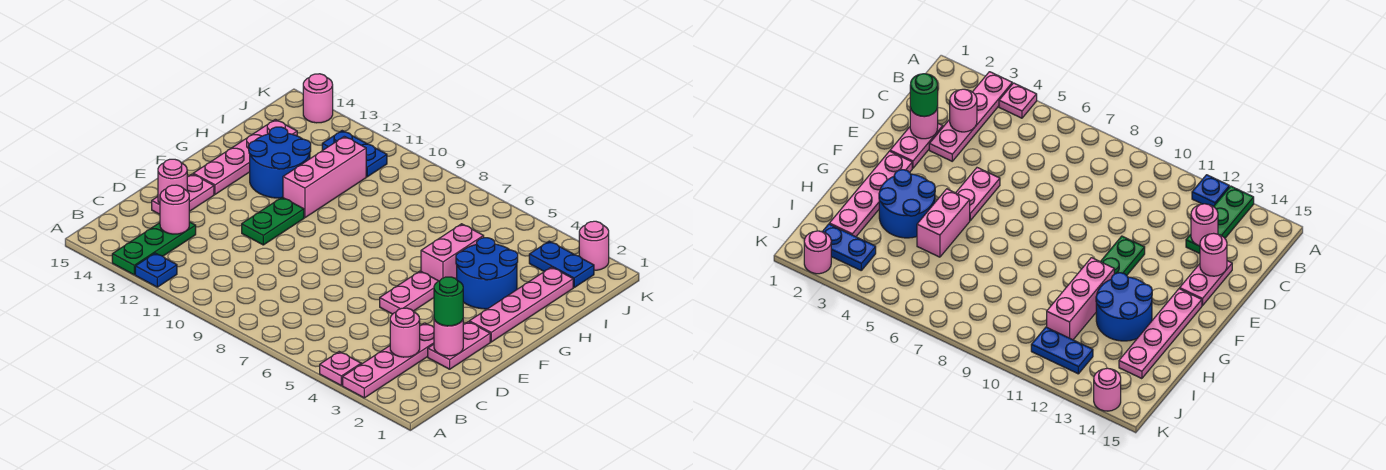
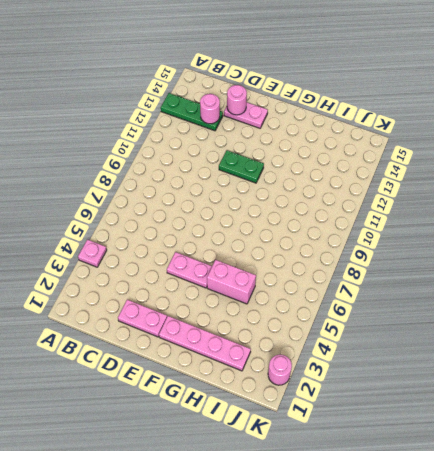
none -> pink 1x4 plate [343,323,434,398]
none -> blue 1x1 plate [135,253,177,287]
none -> pink 1x4 plate [193,119,297,194]

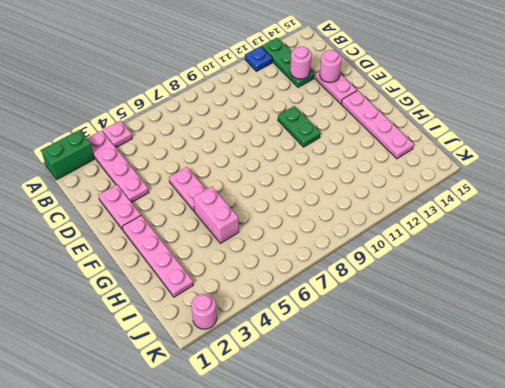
green 1x2 brick [41,130,94,180] -> none
none -> blue 2x2 round brick [456,238,518,309]
none -> pink 1x3 brick [283,136,366,218]
none -> blue 2x2 round brick [249,127,311,198]

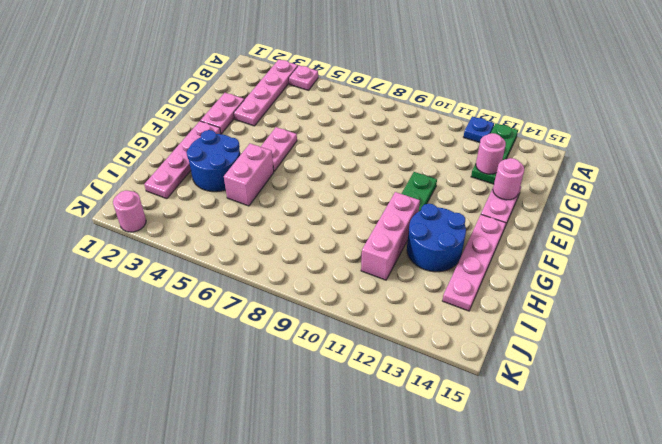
none -> blue 1x2 plate [529,241,594,287]
none -> blue 1x2 plate [322,131,387,177]
none -> pink 1x1 round brick [303,74,333,123]

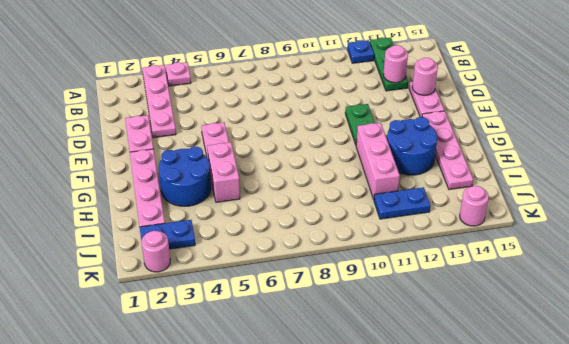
none -> pink 1x1 round brick [390,308,420,357]
none -> pink 1x1 round brick [434,320,463,356]
none -> green 1x1 round brick [434,277,463,326]

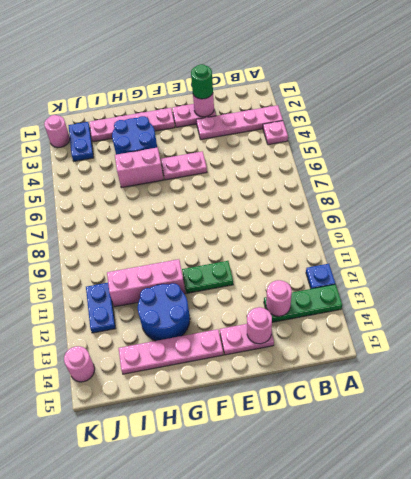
none -> pink 1x1 round brick [390,308,420,357]

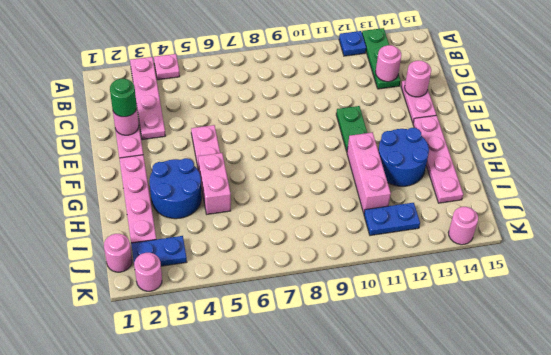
pink 1x1 round brick [104,234,132,272] -> pink 1x1 round brick moved to [390,308,420,357]

